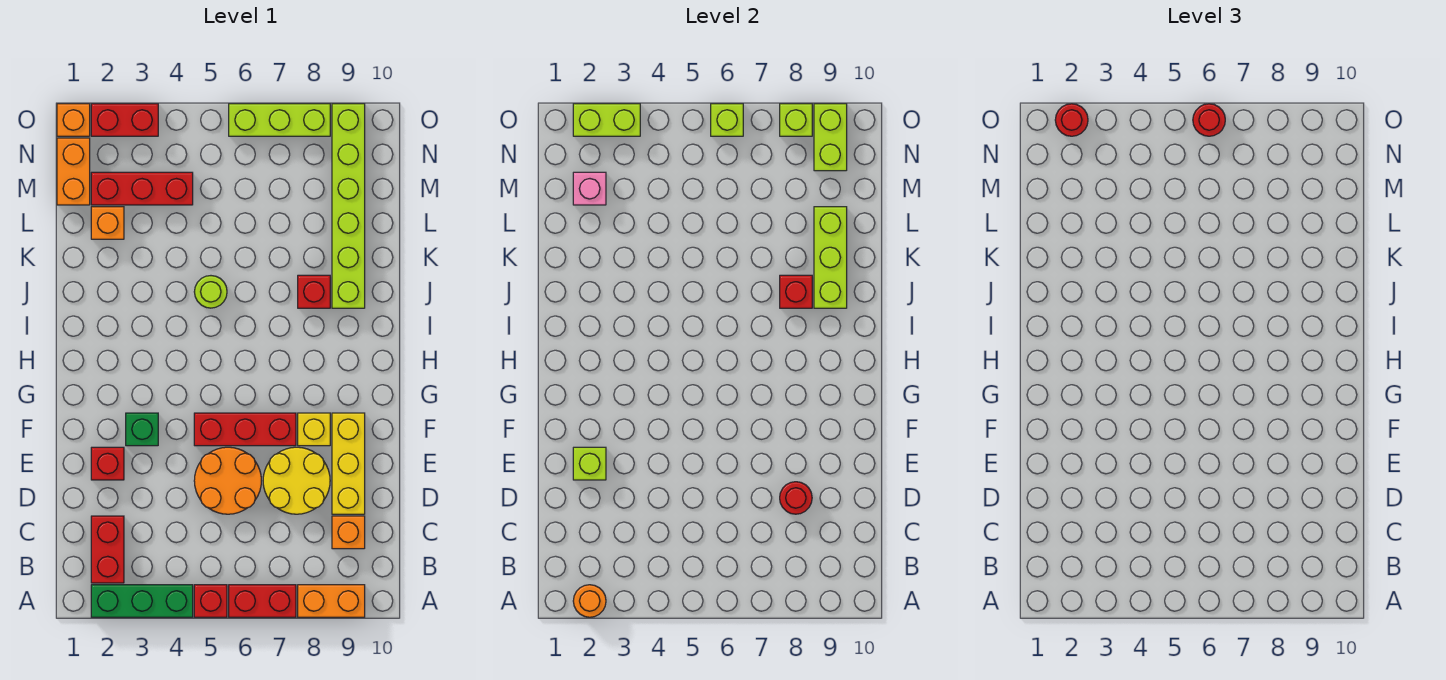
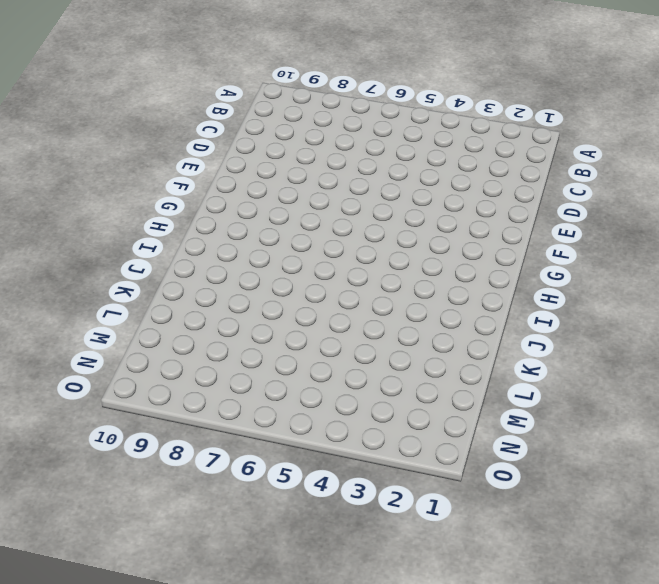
none -> green 1x3 brick [91,585,193,617]
none -> red 1x1 brick [194,585,227,617]
none -> red 1x2 brick [229,585,296,617]
none -> orange 1x2 brick [298,585,365,617]

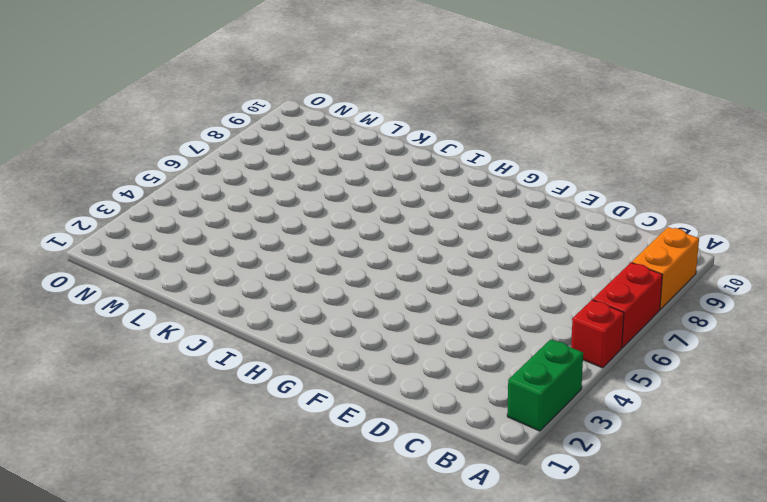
green 1x2 brick [507,339,583,431] -> green 1x3 brick [91,585,193,617]
none -> red 1x2 brick [91,516,124,583]
none -> orange 1x1 brick [332,516,365,549]
none -> orange 2x2 round brick [194,447,261,514]
none -> yellow 2x2 round brick [263,447,330,514]

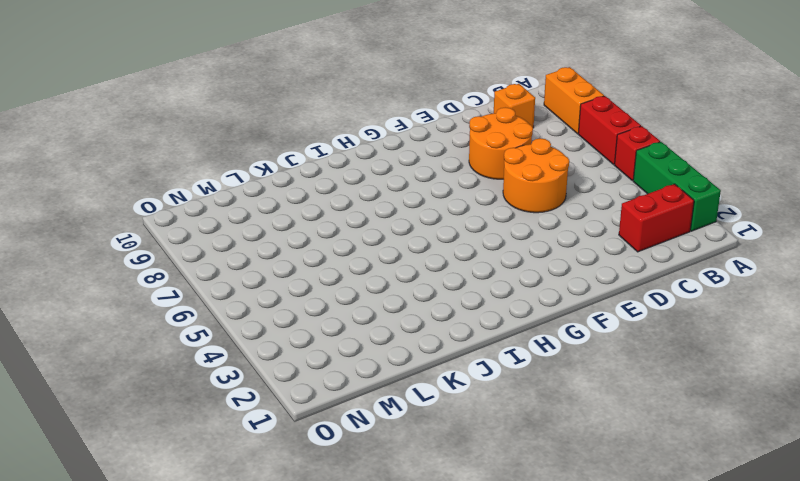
orange 2x2 round brick [469,107,533,179] -> yellow 2x2 round brick [263,447,330,514]
none -> yellow 1x3 brick [332,413,365,514]
none -> red 1x1 brick [91,447,124,480]
none -> green 1x1 brick [126,413,158,446]
none -> red 1x3 brick [194,413,296,446]

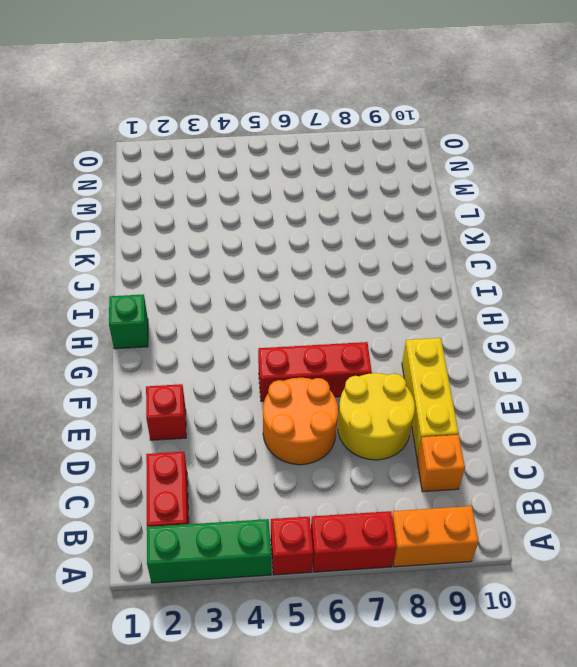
green 1x1 brick [109,294,148,349] -> green 1x1 brick moved to [126,413,158,446]
none -> yellow 1x1 brick [298,413,330,446]
none -> lime 1x1 round brick [194,276,227,308]
none -> red 1x1 brick [298,275,330,308]
none -> lime 1x6 brick [332,104,365,308]

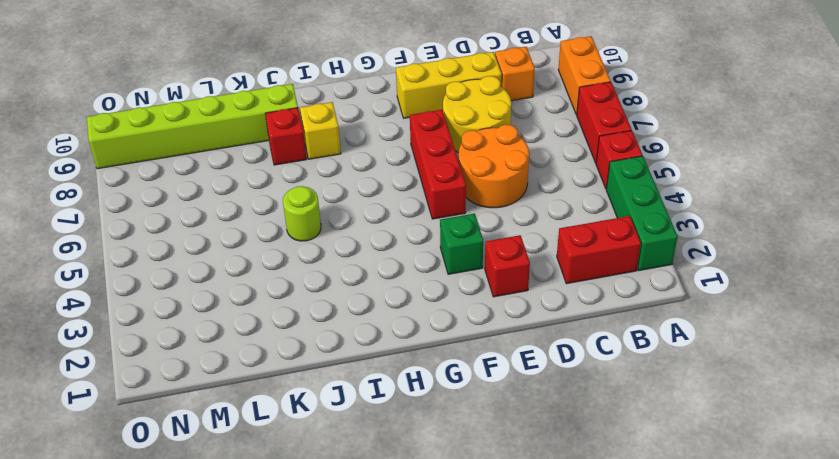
yellow 1x1 brick [300,102,341,159] -> yellow 1x1 brick moved to [298,413,330,446]
none -> orange 1x1 brick [91,207,124,239]
none -> orange 1x2 brick [57,138,90,205]
none -> red 1x3 brick [91,172,193,205]
none -> orange 1x1 brick [57,104,90,136]

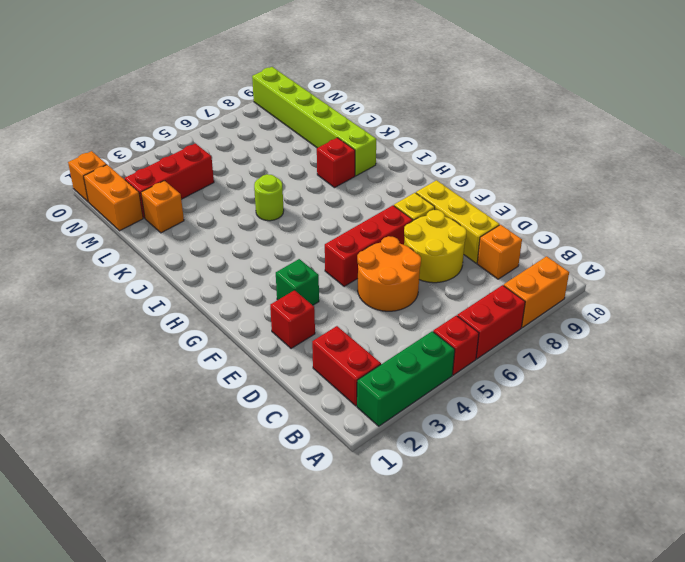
none -> red 1x2 brick [91,104,158,136]
none -> lime 1x3 brick [229,104,330,136]
none -> orange 1x1 round brick [573,585,606,617]
none -> red 1x1 round brick [780,482,812,514]

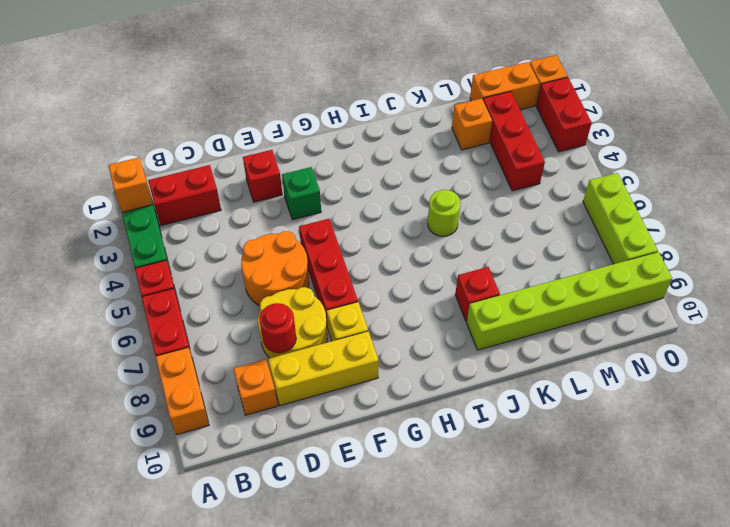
orange 1x1 brick [108,157,153,212] -> orange 1x1 round brick [573,585,606,617]
none -> lime 1x1 brick [573,447,606,480]
none -> red 1x1 brick [780,275,812,308]
none -> lime 1x3 brick [814,207,847,308]
none -> pink 1x1 brick [573,172,606,205]

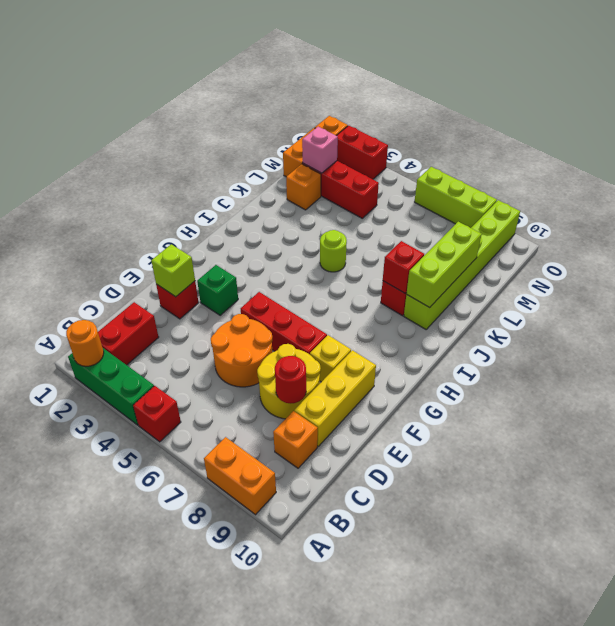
none -> red 1x2 brick [229,585,296,617]
none -> lime 1x2 brick [814,104,847,171]
none -> lime 1x2 brick [573,104,640,136]
none -> lime 1x1 brick [711,104,743,136]

